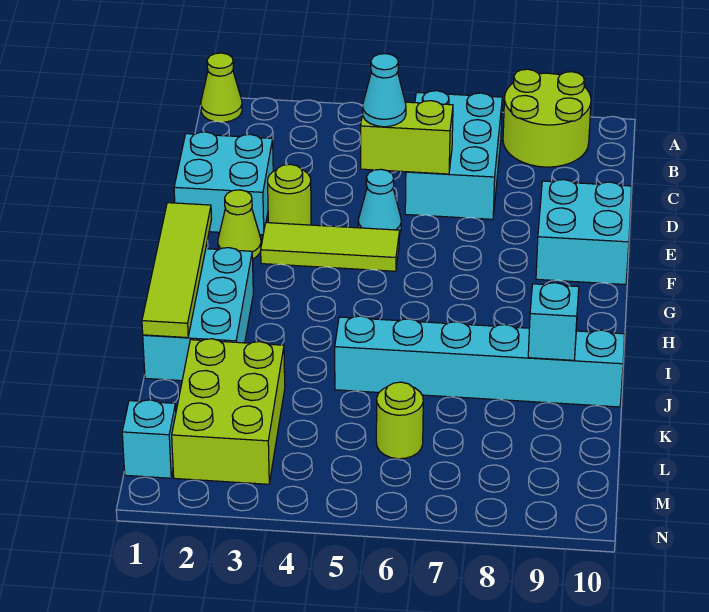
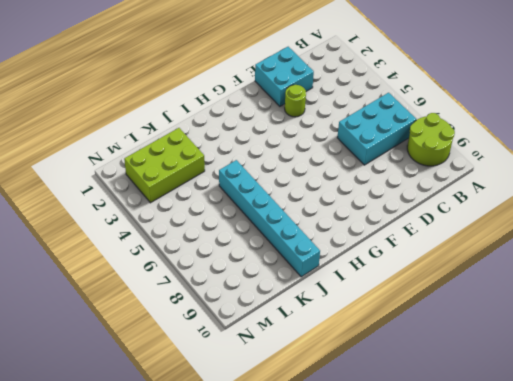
none -> lime 1x1 cone [201,53,242,122]
none -> cyan 1x1 cone [358,169,401,231]
none -> cyan 2x2 brick [536,180,632,285]

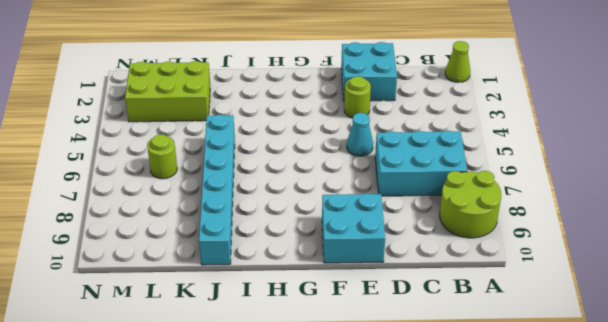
none -> lime 1x1 cone [218,190,261,259]
none -> lime 1x3 tile [261,223,400,271]
none -> cyan 2x3 brick [143,248,253,381]

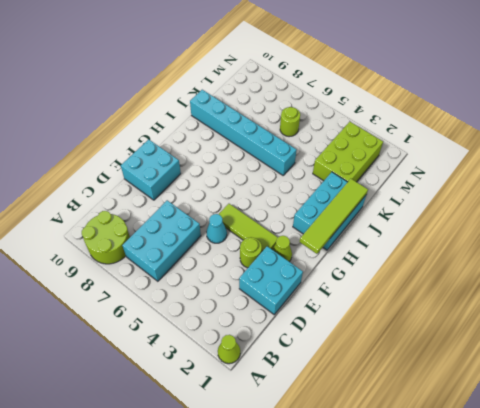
none -> cyan 1x1 brick [122,400,176,478]
none -> lime 1x2 brick [361,101,453,174]
none -> cyan 1x1 brick [528,283,579,360]

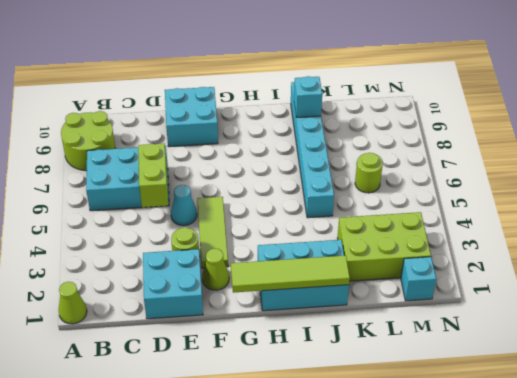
none -> cyan 1x1 cone [363,54,406,127]

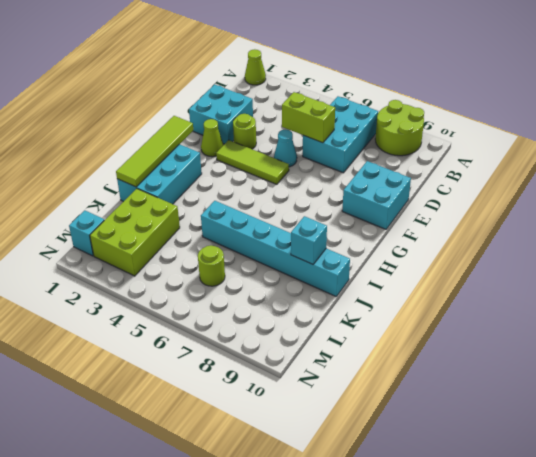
none -> cyan 1x1 cone [363,54,406,127]

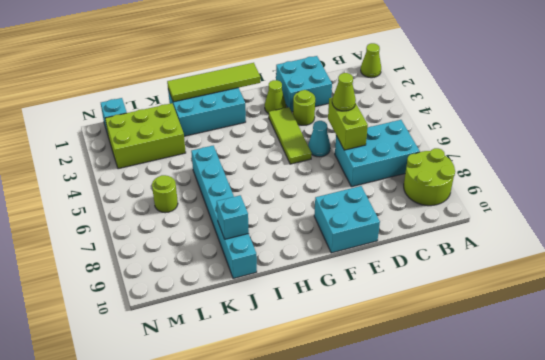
lime 1x1 cone [332,73,356,111] -> cyan 1x1 cone [363,54,406,127]

